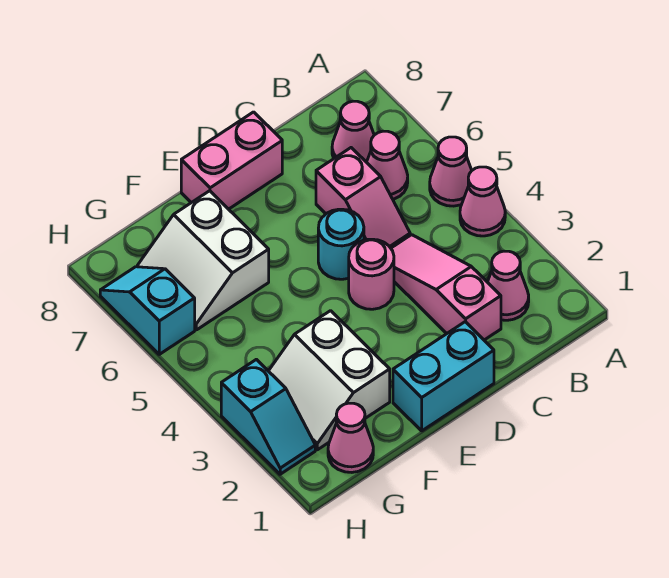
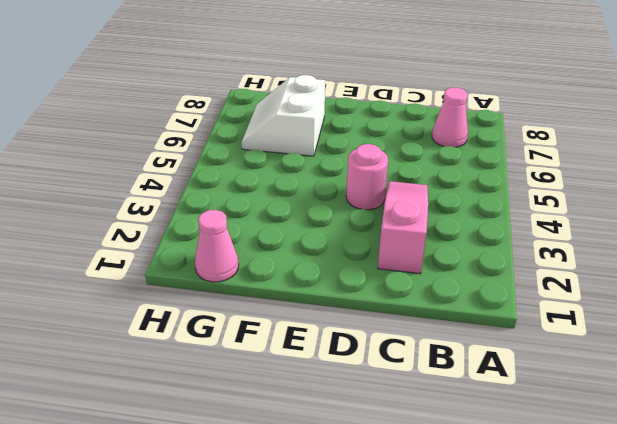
none -> pink 1x1 cone [460,167,505,236]
none -> pink 1x1 cone [430,137,472,206]
none -> pink 1x1 cone [488,251,529,320]

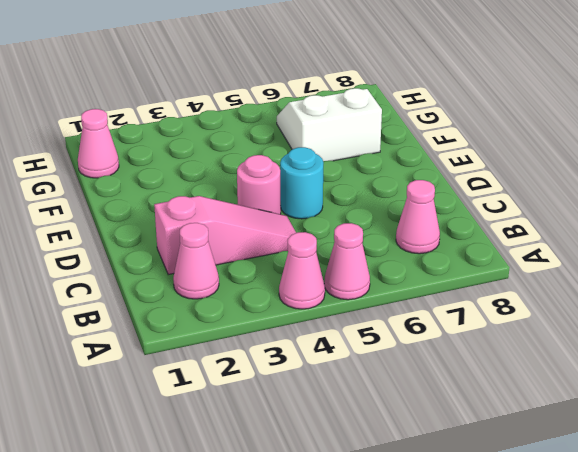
none -> pink 1x1 cone [367,131,408,199]
none -> pink 1x2 slope [316,148,410,248]
none -> cyan 1x2 brick [393,322,494,431]

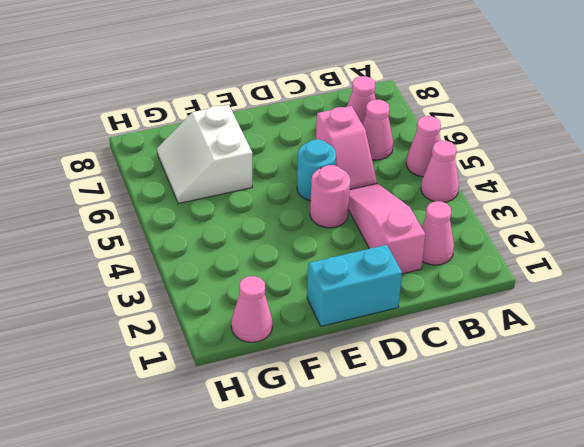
none -> pink 1x2 brick [181,112,282,209]
none -> white 2x2 slope [269,311,390,450]
none -> cyan 1x2 slope [221,359,315,474]

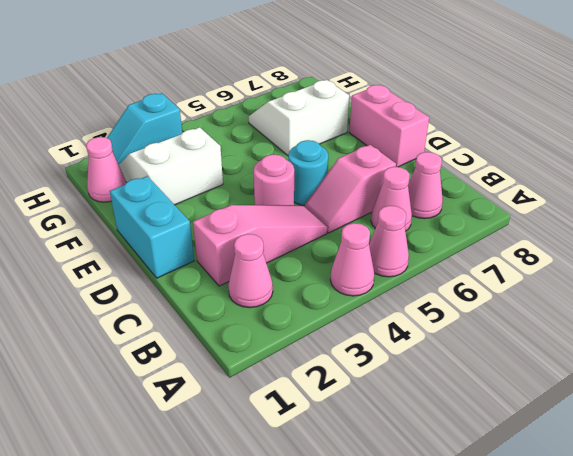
none -> cyan 1x2 slope [100,267,195,354]

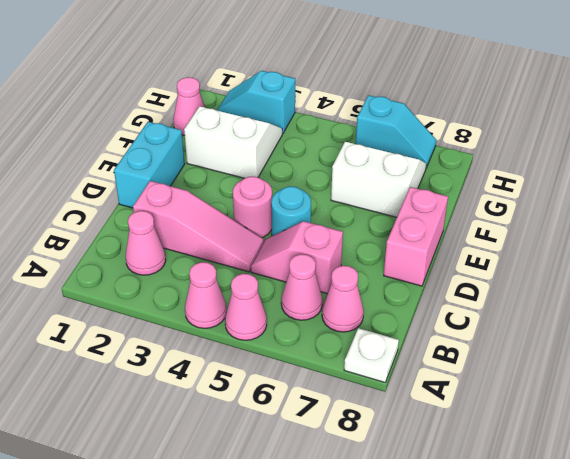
white 1x1 plate [344,328,399,382] -> none

